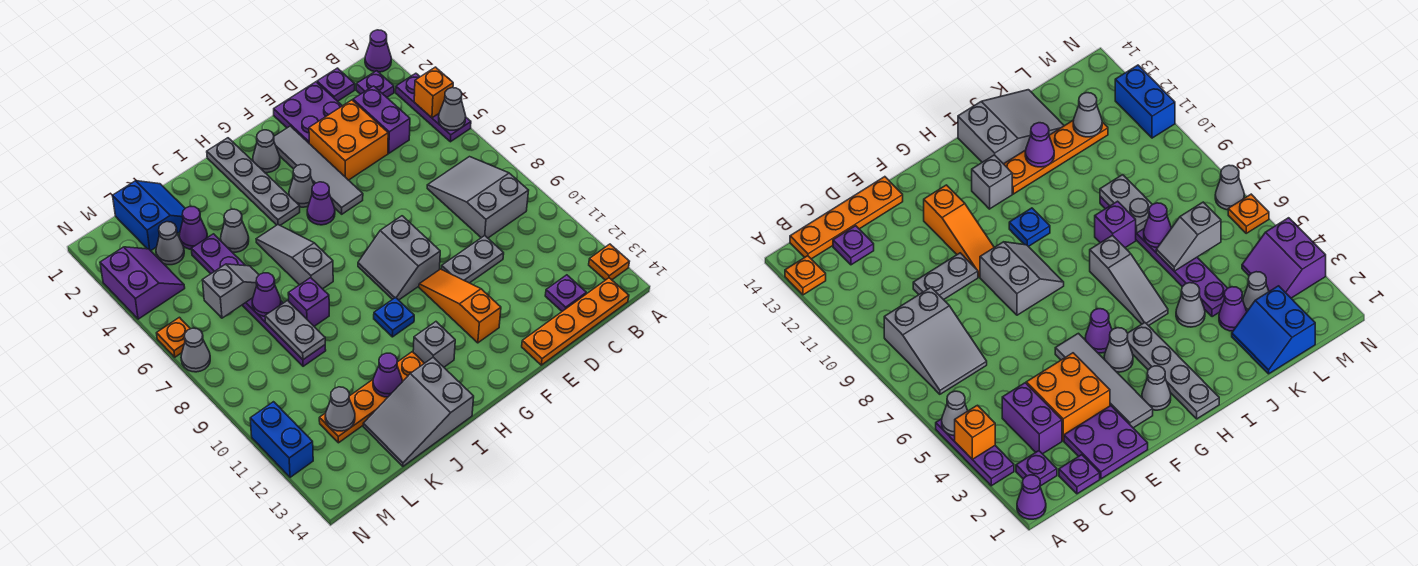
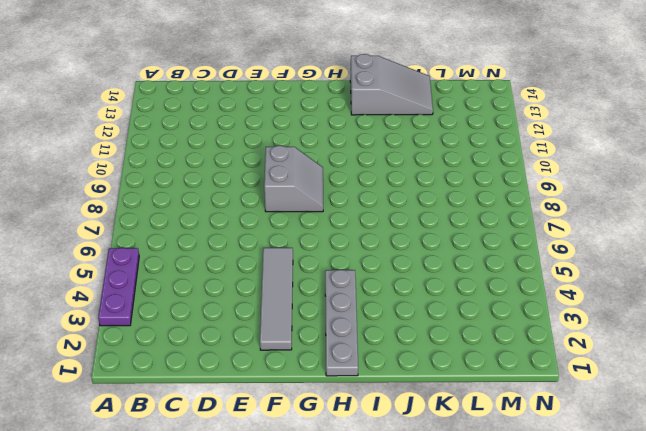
none -> purple 1x1 cone [365,30,391,72]
none -> orange 1x1 plate [589,244,629,280]
none -> purple 1x1 plate [356,71,394,97]
none -> grey 2x3 slope [427,157,529,238]

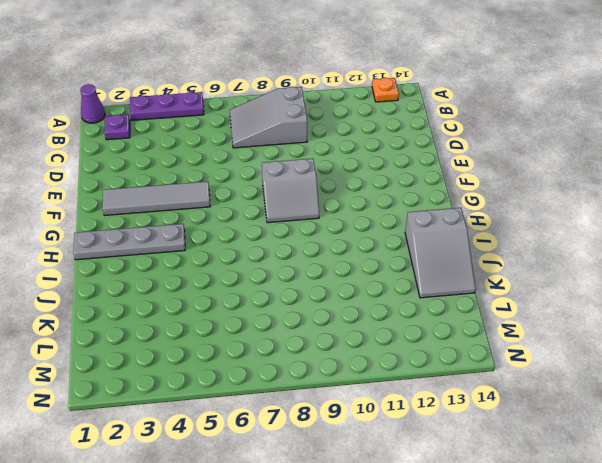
none -> orange 1x4 plate [522,278,629,365]
none -> purple 1x1 plate [317,68,355,101]
none -> purple 1x2 brick [353,86,410,153]
none -> purple 1x1 plate [545,275,586,311]

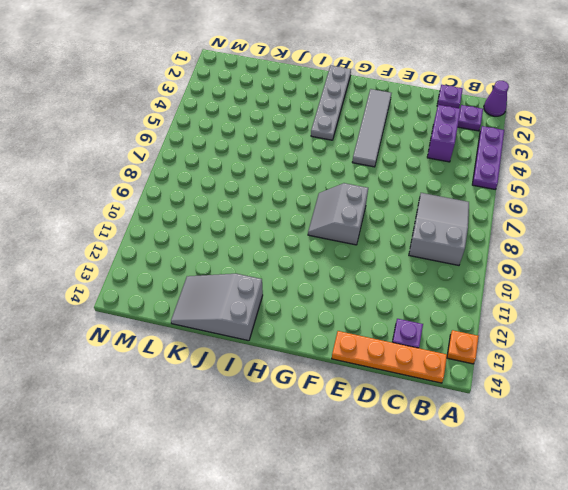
none -> purple 2x2 plate [274,82,342,143]
none -> orange 2x2 brick [309,100,388,180]
none -> grey 1x2 plate [442,236,504,283]
none -> orange 1x3 slope [419,269,501,343]

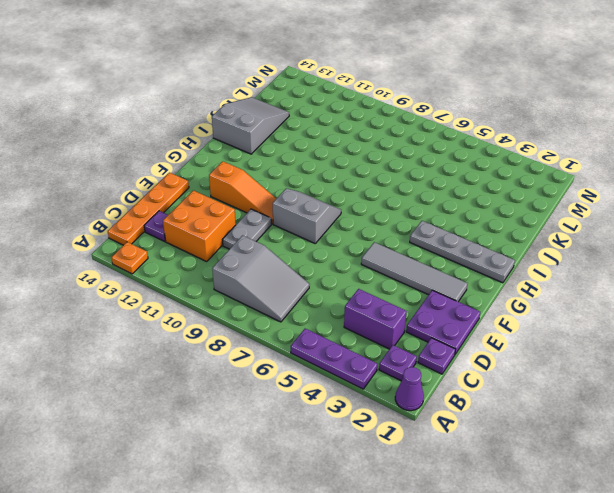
orange 2x2 brick [163,190,236,261] -> orange 2x2 brick moved to [309,100,388,180]
none -> grey 1x1 cone [253,130,280,173]
none -> grey 1x1 cone [289,164,314,207]
none -> purple 1x1 cone [307,182,335,225]
none -> blue 1x1 plate [374,298,414,337]

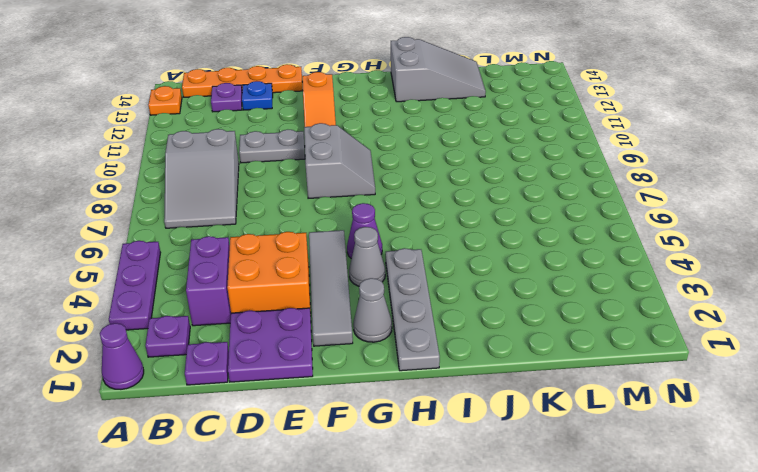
blue 1x1 plate [242,81,273,110] -> blue 1x1 plate moved to [374,298,414,337]
none -> grey 1x1 brick [413,322,455,367]
none -> grey 1x3 slope [256,225,333,289]
none -> orange 1x4 plate [319,352,424,443]
none -> grey 1x1 cone [221,209,249,252]

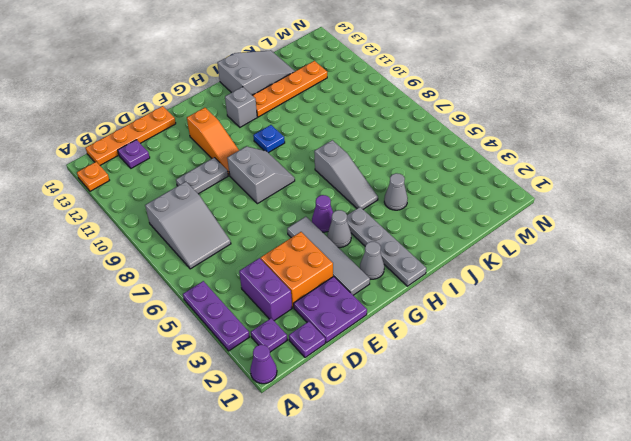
none -> purple 1x1 brick [288,278,329,326]
none -> blue 2x2 slope [113,181,185,251]
none -> purple 1x1 cone [179,207,208,249]
none -> purple 1x6 plate [191,234,326,366]

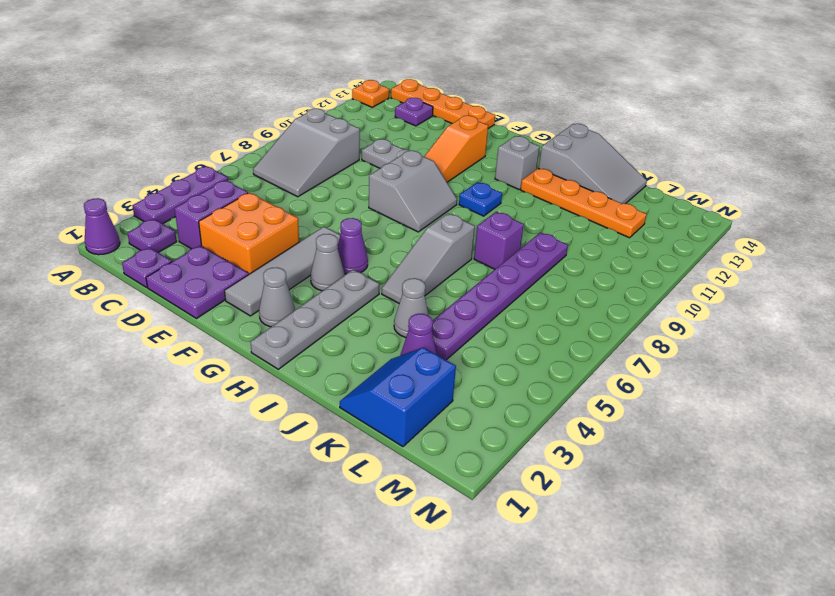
none -> grey 1x1 cone [156,222,184,265]
none -> purple 2x2 slope [100,247,185,319]
none -> orange 1x1 plate [157,317,190,357]
none -> grey 1x1 cone [181,328,210,372]

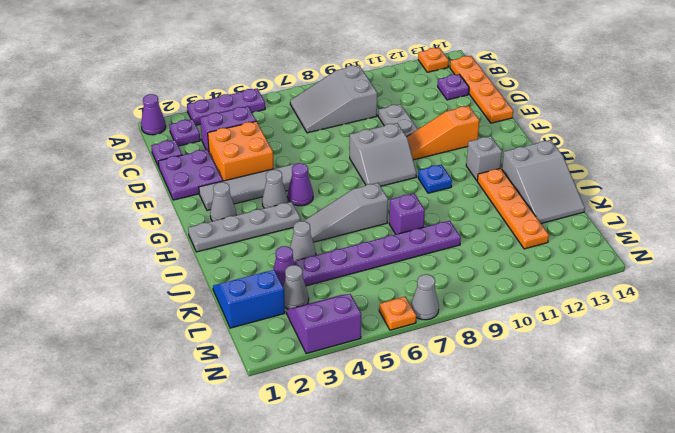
none -> blue 1x2 brick [250,402,313,477]
none -> orange 1x1 brick [414,67,453,118]
none -> grey 1x1 cone [439,88,466,130]
none -> purple 1x1 cone [373,353,402,397]

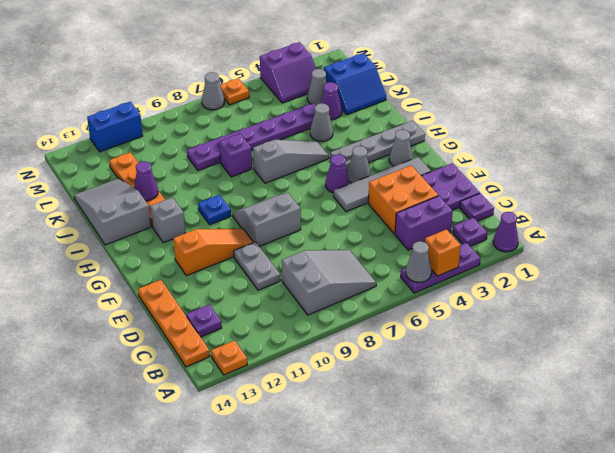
none -> grey 1x2 slope [202,264,259,318]
none -> purple 1x1 cone [252,273,281,316]
none -> grey 1x2 plate [265,301,325,360]
none -> grey 1x1 cone [325,387,355,431]

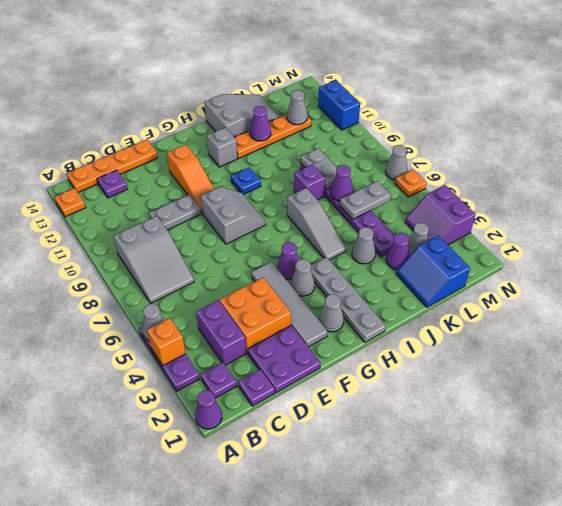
grey 1x2 plate [340,181,391,219] -> grey 1x2 slope [202,264,259,318]

